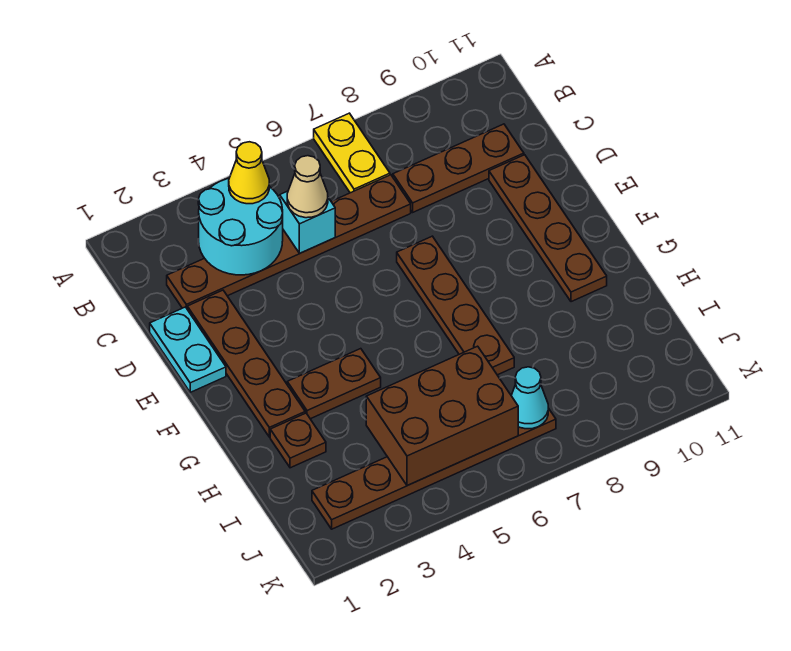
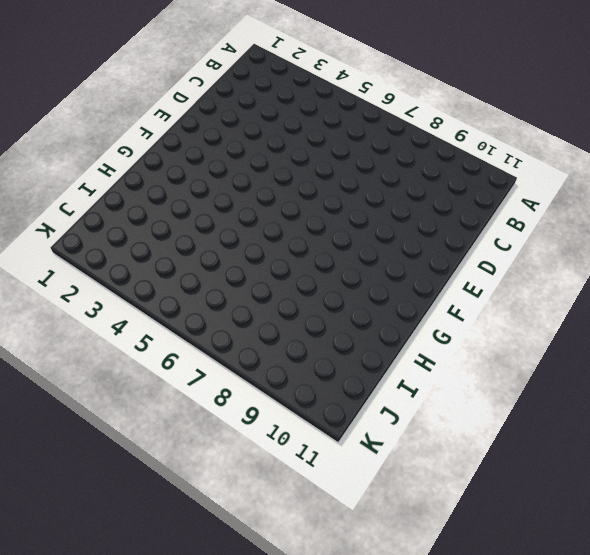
none -> yellow 1x2 plate [314,113,390,193]
none -> brown 1x6 plate [167,175,411,308]
none -> brown 1x3 plate [393,124,524,212]

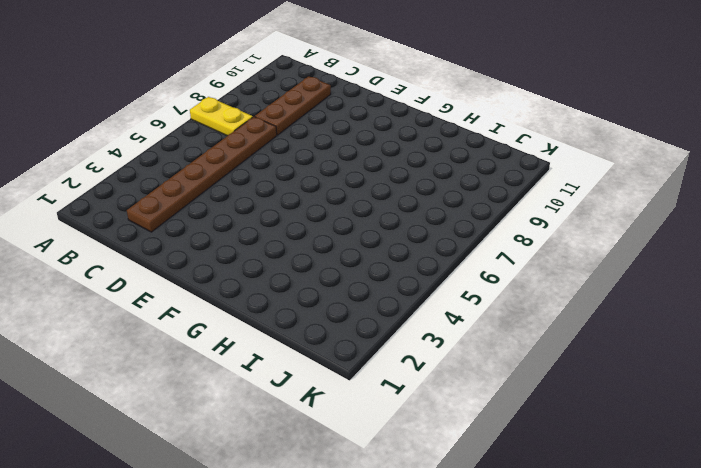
none -> cyan 1x2 plate [150,307,226,392]
none -> brown 1x4 plate [187,290,305,437]
none -> brown 1x4 plate [489,155,607,302]

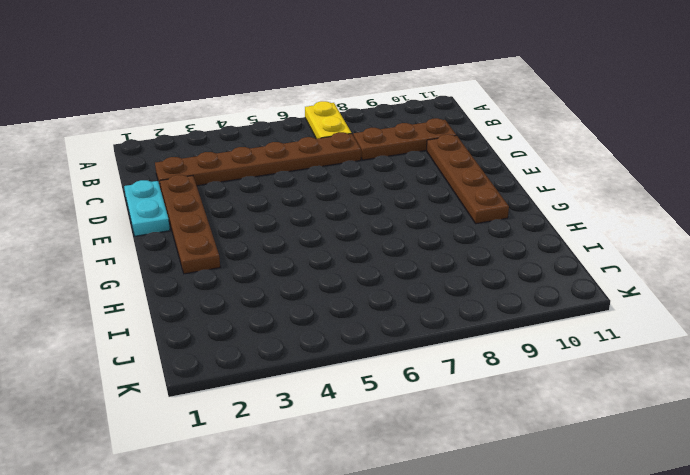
none -> brown 1x4 plate [397,236,514,375]
none -> brown 1x2 plate [287,349,381,419]
none -> brown 1x1 plate [270,413,326,468]

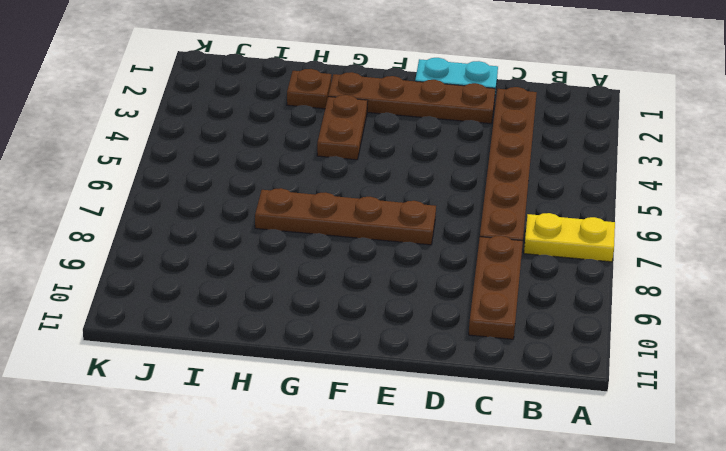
none -> brown 1x4 plate [489,155,607,302]
none -> brown 1x6 plate [312,408,556,529]
none -> cyan 2x2 round brick [198,179,283,275]

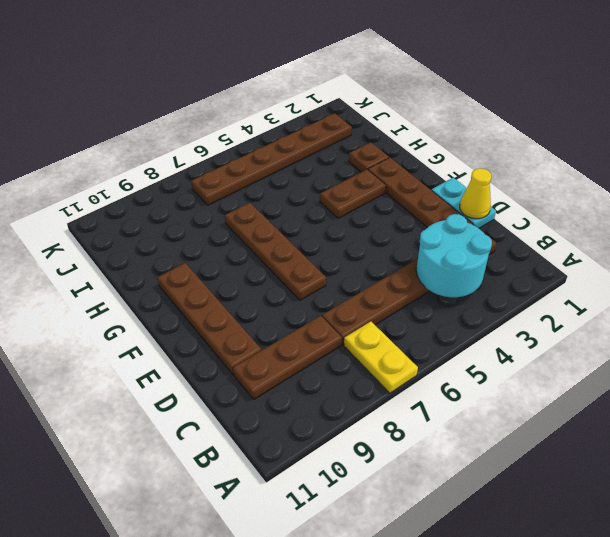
yellow 1x1 cone [460,168,491,219] -> yellow 1x1 cone moved to [229,142,269,204]
none -> cyan 1x1 brick [280,191,335,253]
none -> brown 2x3 brick [366,346,518,486]
none -> cyan 1x1 cone [511,367,548,429]

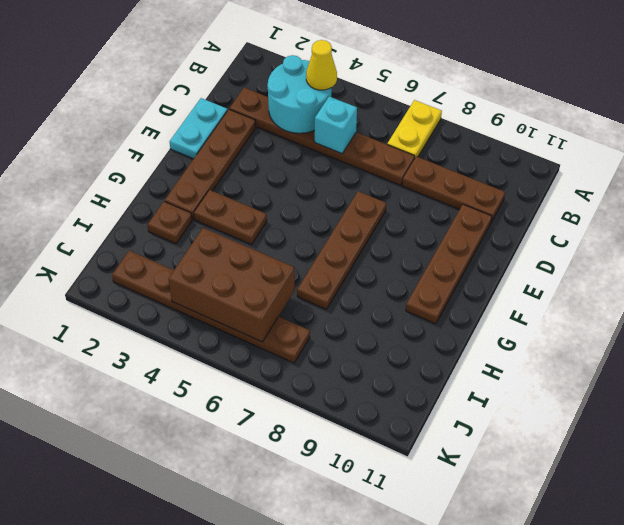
none -> cyan 1x1 cone [511,367,548,429]
none -> tan 1x1 cone [287,156,328,218]

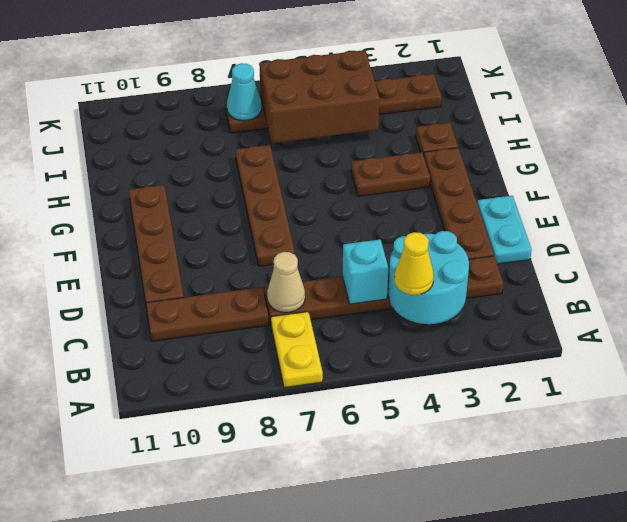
tan 1x1 cone [267,252,305,312] -> tan 1x1 cone moved to [287,156,328,218]

